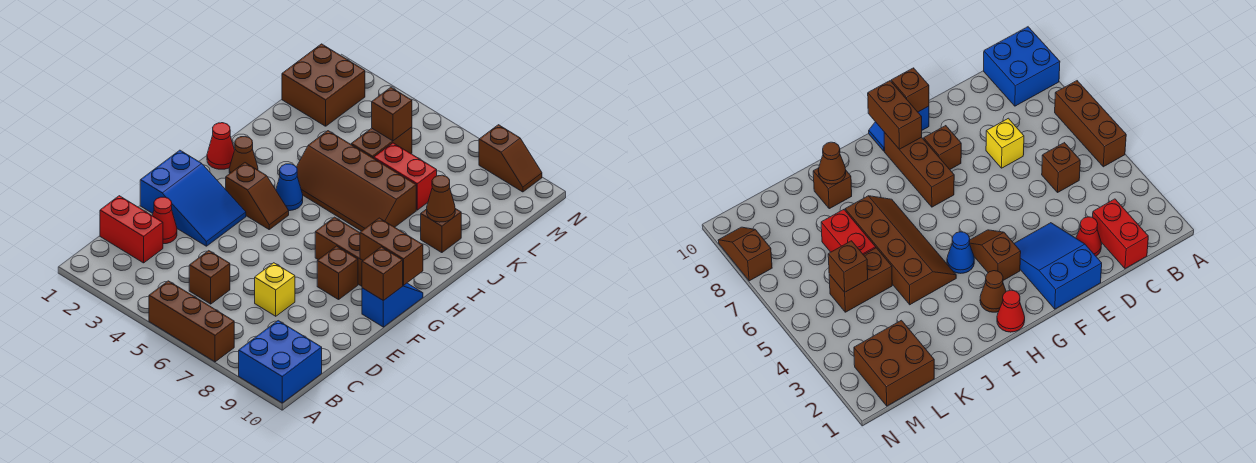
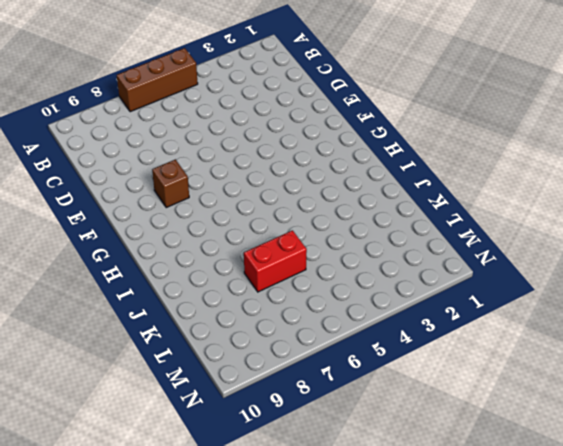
none -> blue 2x2 brick [239,321,322,403]
none -> red 1x2 brick [100,196,163,263]
none -> brown 1x1 brick [189,251,230,304]

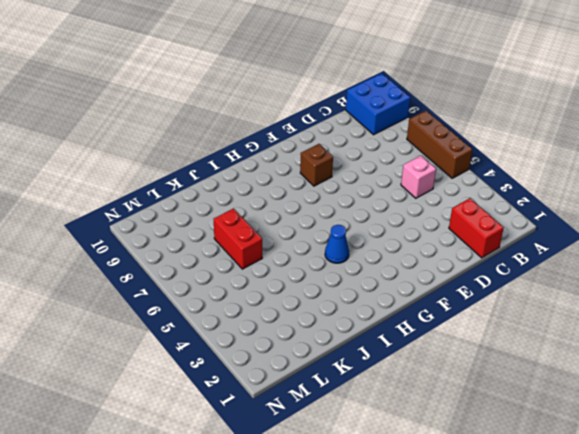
pink 1x1 brick [401,156,436,198] -> brown 1x1 brick [189,251,230,304]
none -> red 1x1 cone [152,197,177,244]
none -> yellow 1x1 brick [255,263,295,316]
none -> blue 2x3 slope [140,150,246,246]

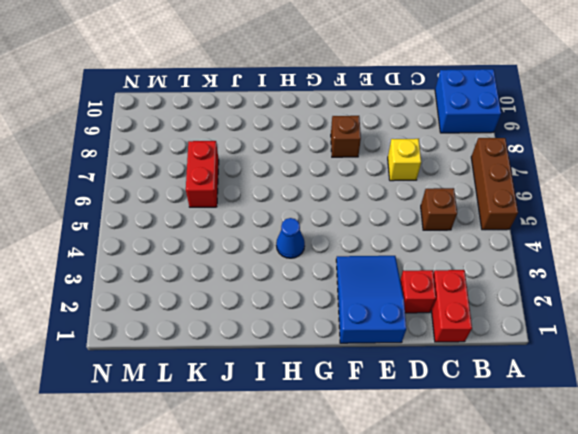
red 1x1 brick [400,270,436,313] -> red 1x1 cone [152,197,177,244]
none -> blue 1x2 slope [362,283,423,327]
none -> brown 1x2 slope [226,163,289,229]
none -> brown 1x3 brick [315,217,363,286]

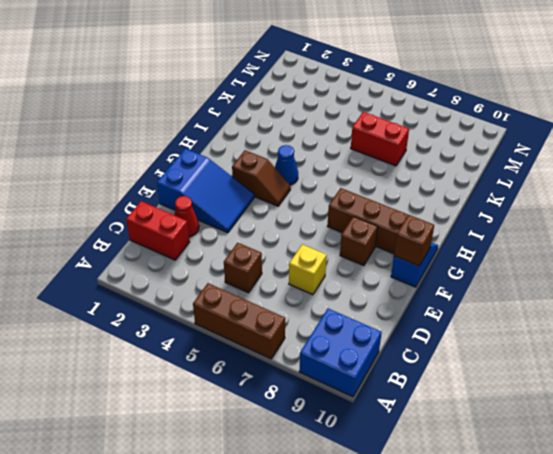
none -> red 1x1 cone [207,123,235,169]
none -> brown 1x1 cone [229,136,258,173]
none -> brown 2x4 slope [297,131,416,231]

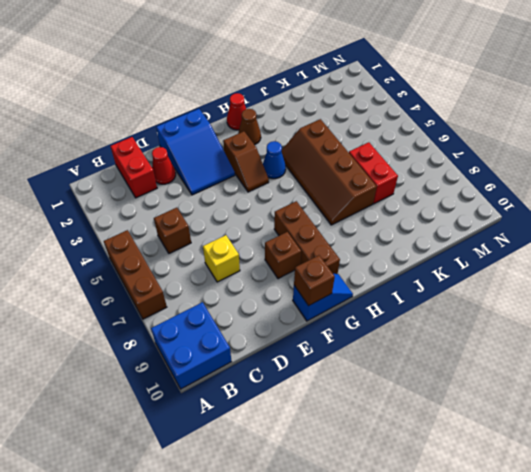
none -> brown 1x1 brick [421,209,461,253]
none -> brown 1x2 brick [351,127,412,158]
none -> brown 2x2 brick [282,44,365,126]

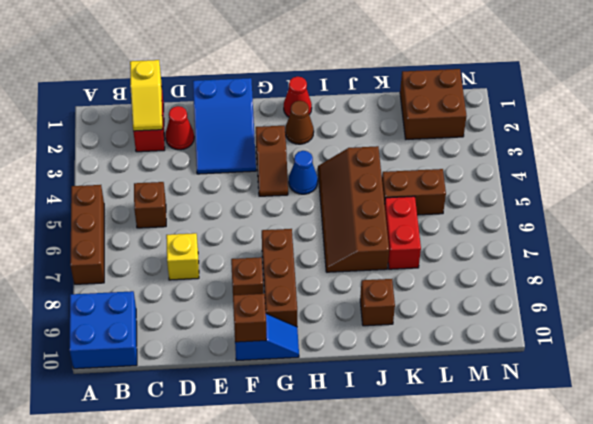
yellow 1x2 slope [130,60,162,131] -> none
none -> brown 1x2 slope [479,125,542,192]
none -> brown 1x2 brick [360,218,423,285]
none -> brown 1x1 cone [427,175,455,222]

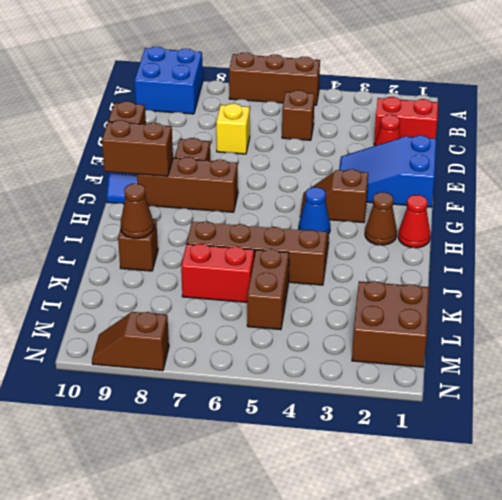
none -> brown 1x1 brick [372,87,412,141]

